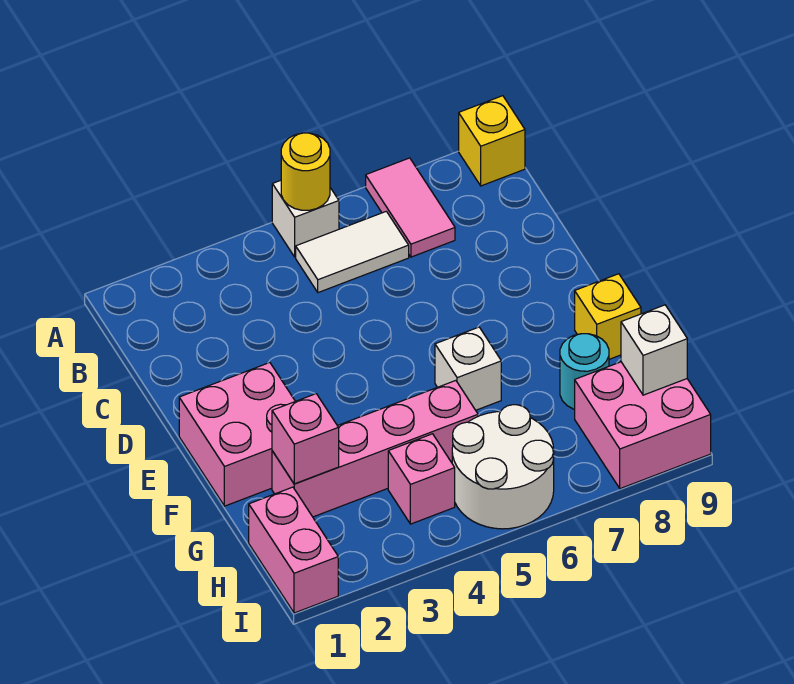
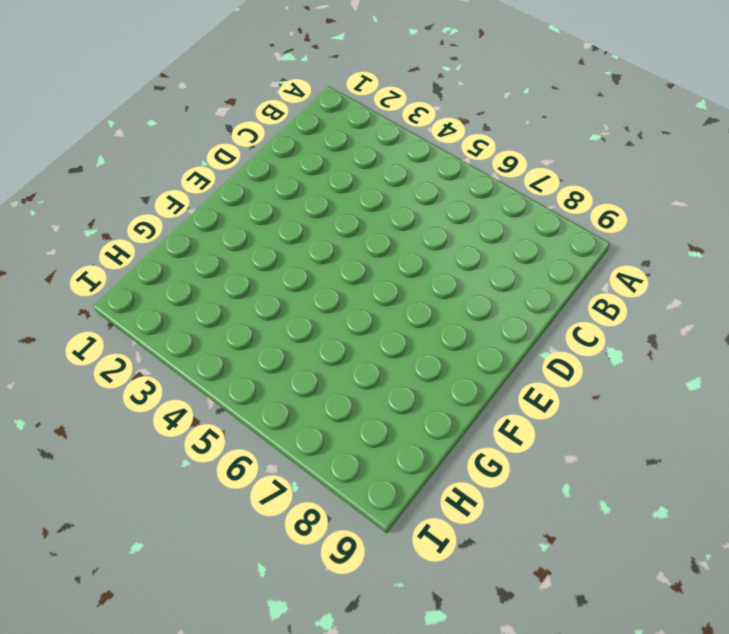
none -> white 1x1 brick [272,180,339,257]
none -> pink 1x2 tile [366,158,455,257]
none -> yellow 1x1 brick [459,96,525,186]

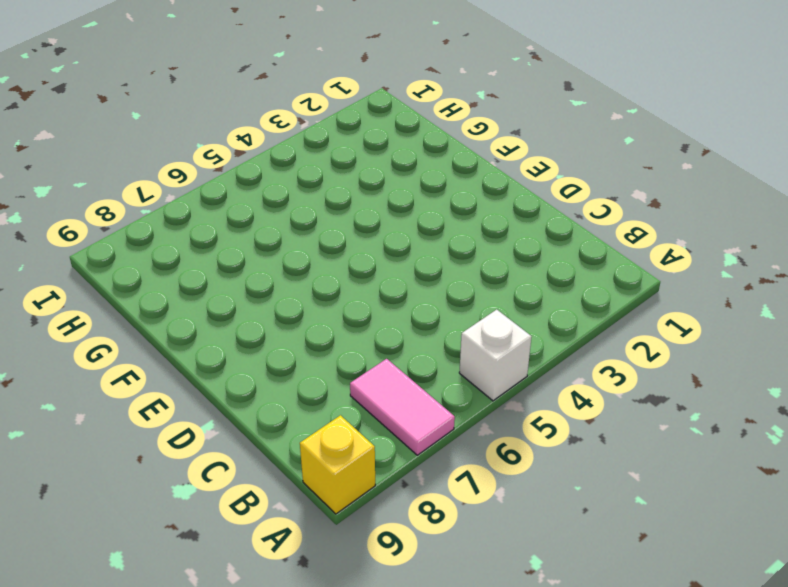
none -> white 1x2 tile [296,211,409,293]
none -> pink 2x2 brick [179,363,295,506]
none -> white 1x1 brick [435,327,501,410]

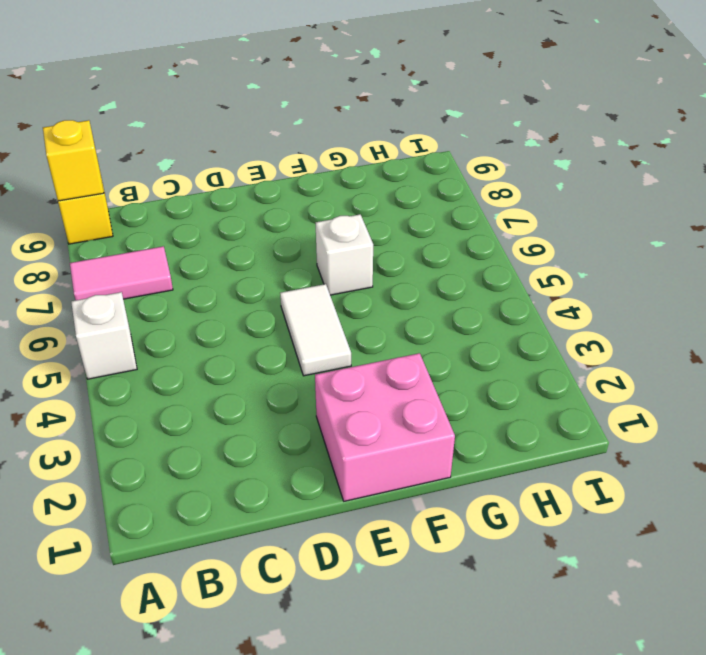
yellow 1x1 brick [43,120,104,201] -> yellow 1x1 brick moved to [575,274,641,359]
white 1x2 tile [280,284,351,376] -> white 1x2 tile moved to [296,211,409,293]
none -> pink 1x4 brick [272,381,478,517]
none -> cyan 1x1 round brick [560,334,609,409]
none -> pink 1x2 brick [249,487,338,613]

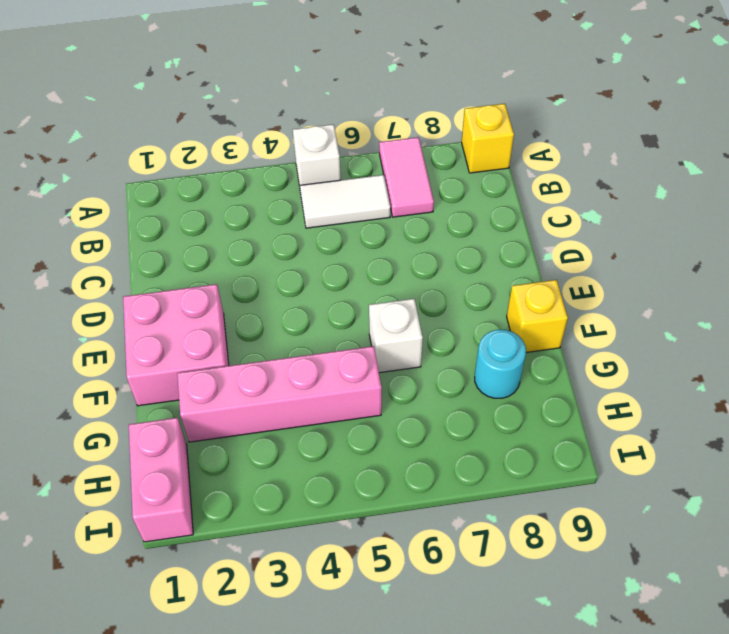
none -> pink 1x1 brick [388,434,455,524]
none -> white 2x2 round brick [452,405,554,529]
none -> pink 2x2 brick [575,362,711,489]

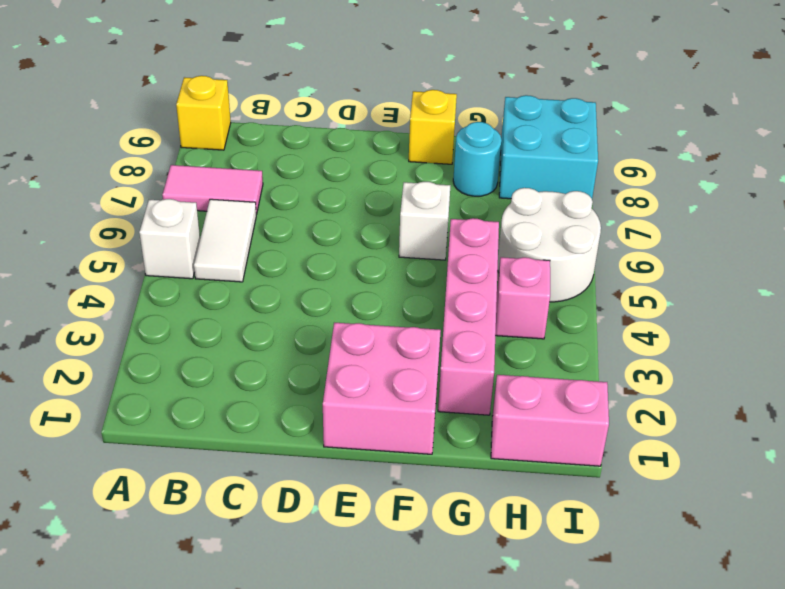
cyan 2x2 brick [499,95,598,199] -> pink 2x2 brick [575,362,711,489]
none -> yellow 1x1 round brick [281,133,330,210]
none -> pink 1x1 brick [272,394,339,484]
none -> white 1x1 brick [621,305,687,395]

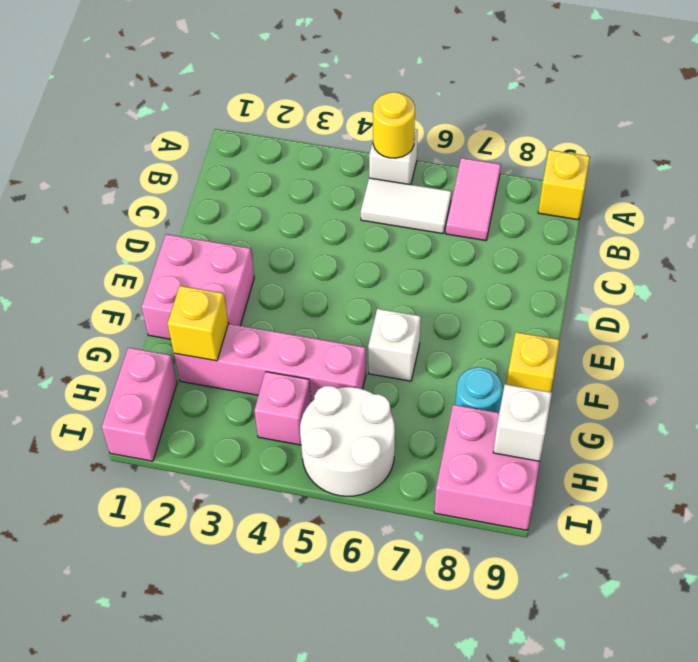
yellow 1x1 brick [167,286,228,361] -> pink 1x1 brick [272,394,339,484]

